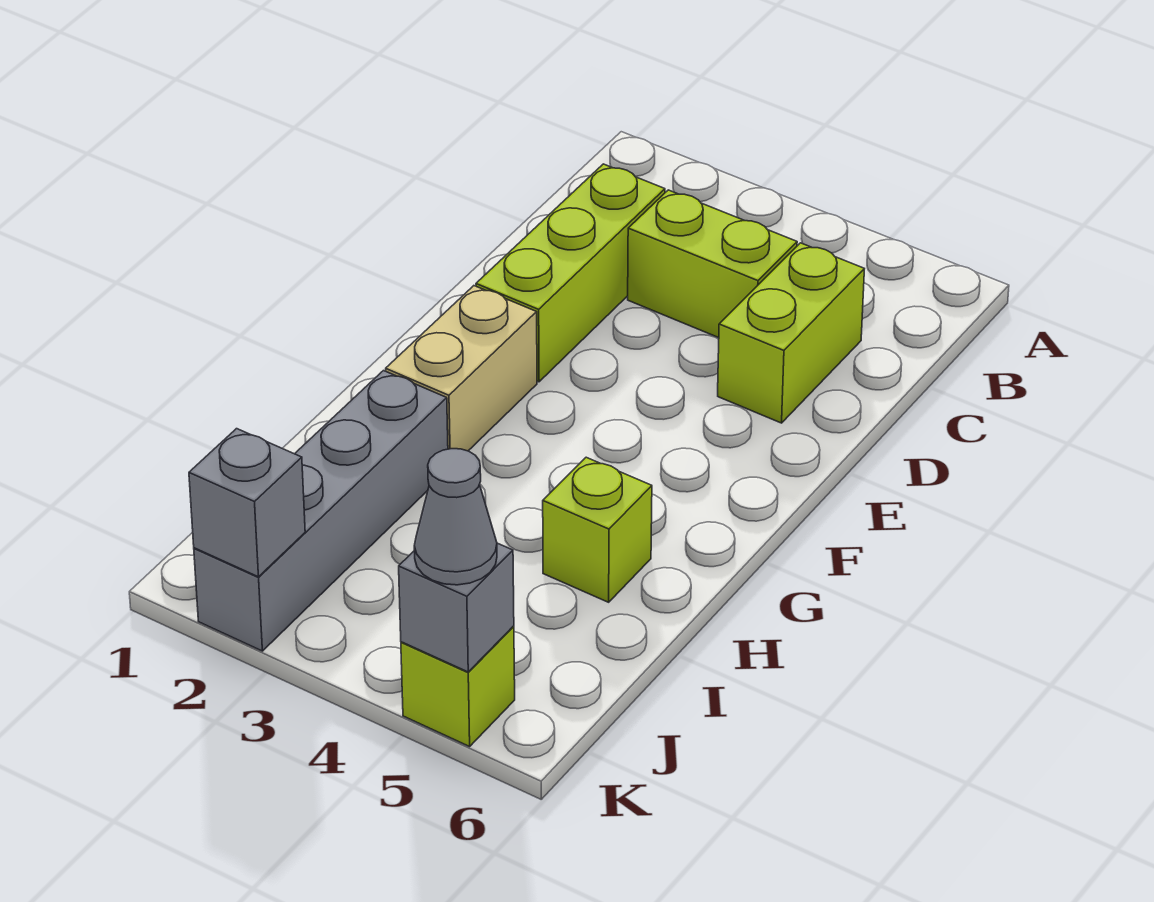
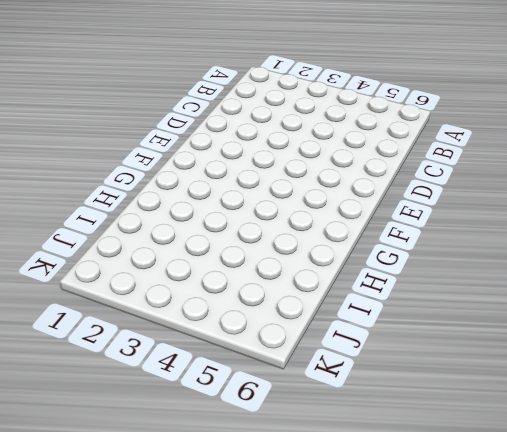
none -> lime 1x3 brick [476,164,665,382]
none -> lime 1x2 brick [628,190,797,338]

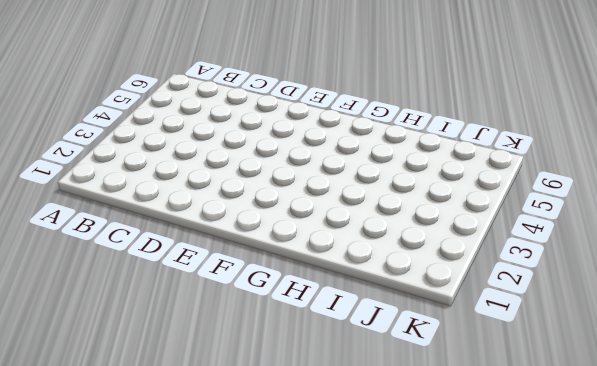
none -> lime 1x3 brick [476,164,665,382]
none -> lime 1x2 brick [628,190,797,338]

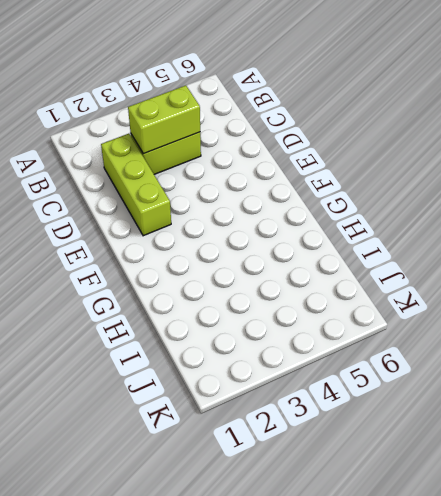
lime 1x2 brick [128,85,200,154] -> lime 1x2 brick turned to [718,243,864,423]
none -> tan 1x2 brick [386,286,537,451]
none -> grey 1x4 brick [194,371,448,651]

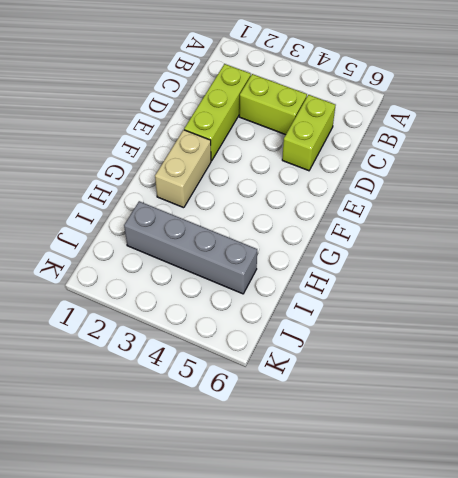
grey 1x4 brick [124,201,257,294] -> grey 1x4 brick turned to [194,371,448,651]
none -> lime 1x1 brick [543,457,652,602]
none -> lime 1x1 brick [401,626,515,746]

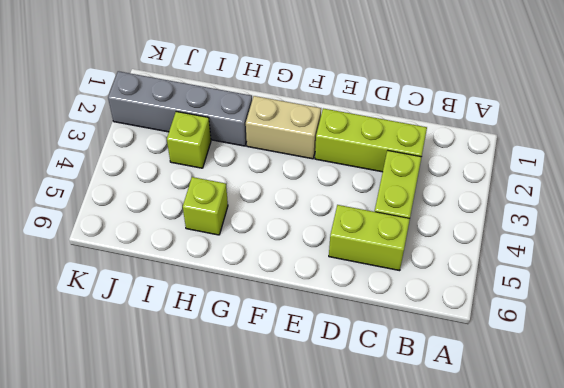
lime 1x1 brick [167,111,211,168] -> lime 1x1 brick moved to [401,626,515,746]
none -> grey 1x1 brick [189,429,305,577]
none -> grey 1x1 brick [399,543,514,672]

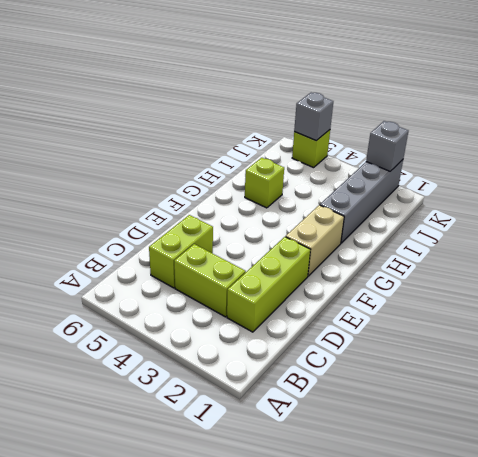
none -> grey 1x1 cone [414,449,497,585]

